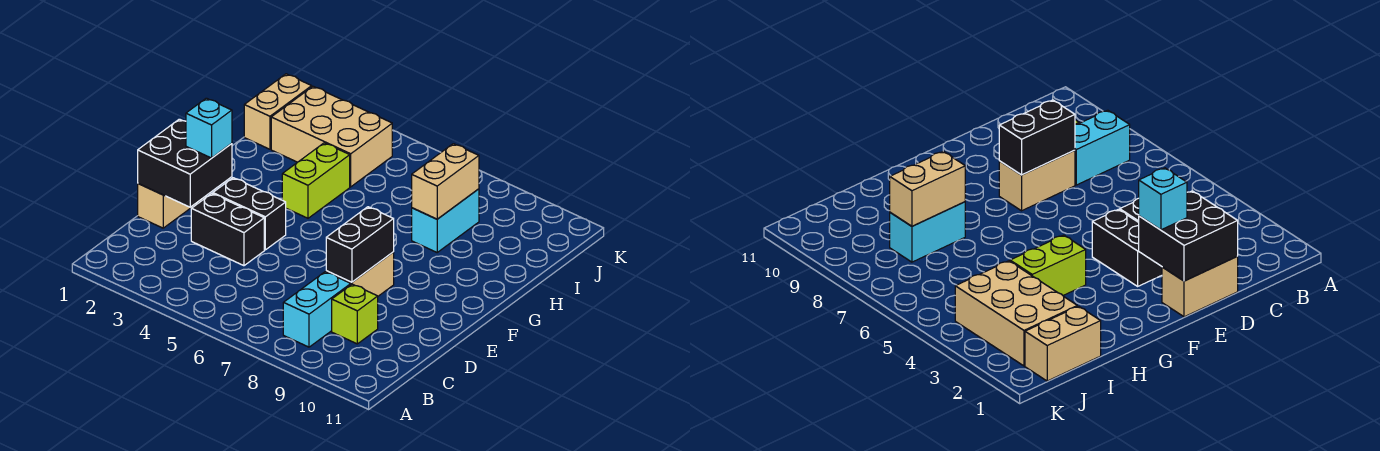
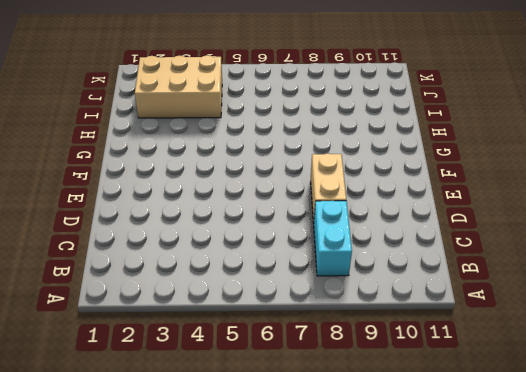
none -> lime 1x1 brick [332,284,378,344]
none -> tan 1x2 brick [138,184,205,228]
none -> black 1x2 brick [191,194,264,266]

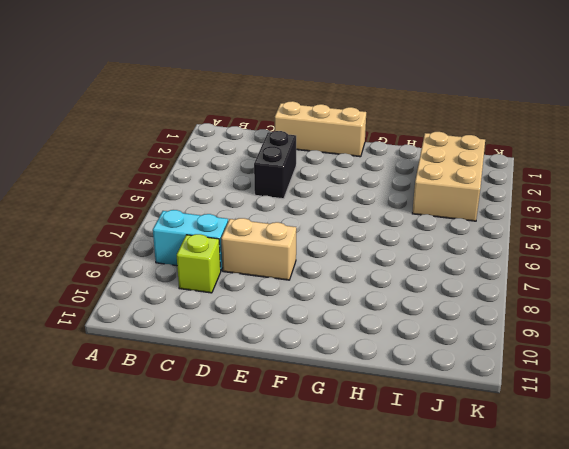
tan 1x3 brick [275,101,366,157] -> tan 1x2 brick [138,184,205,228]
none -> black 1x2 brick [213,178,286,250]
none -> lime 1x2 brick [282,143,350,218]
none -> cyan 1x2 brick [412,189,479,252]

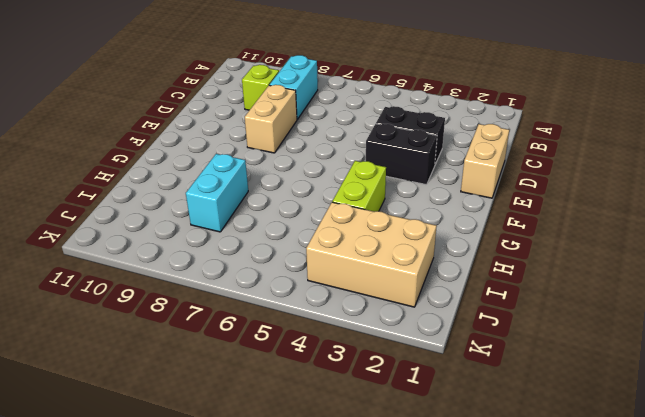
none -> tan 1x2 brick [244,74,312,149]
none -> black 2x2 brick [138,119,232,207]
none -> black 1x2 brick [326,207,394,282]

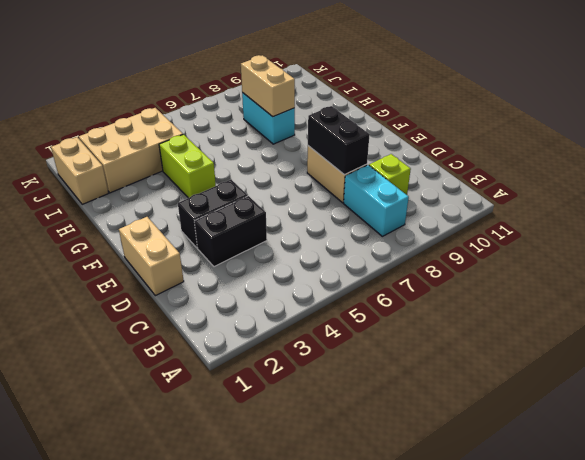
none -> black 2x2 brick [138,119,232,207]
none -> cyan 1x1 brick [186,98,232,158]

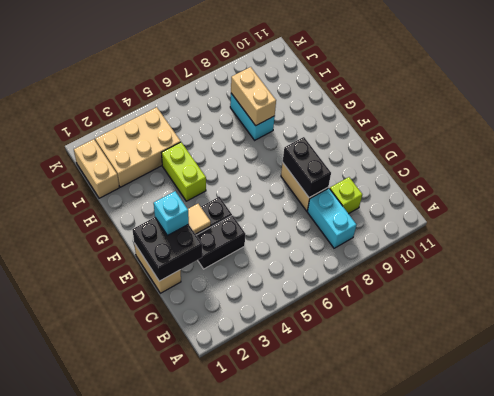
tan 1x1 tile [188,204,211,234] -> none

